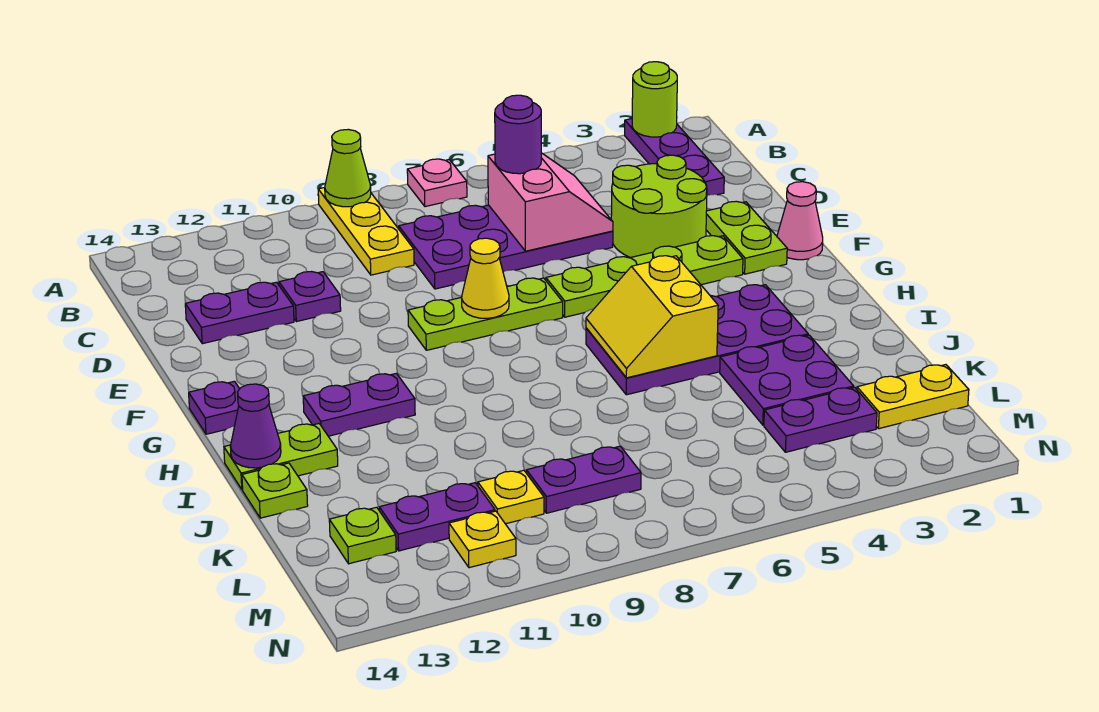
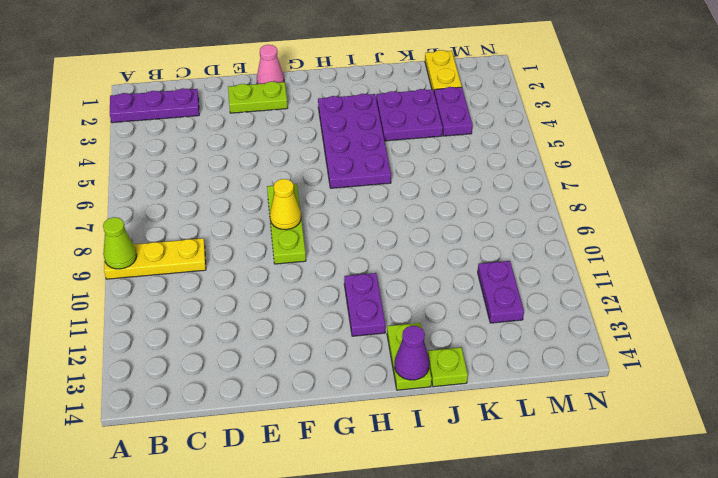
none -> pink 1x1 plate [407,159,467,207]
none -> purple 2x4 plate [399,205,613,289]
none -> lime 2x2 round brick [611,155,707,258]
none -> purple 1x1 plate [279,272,341,322]

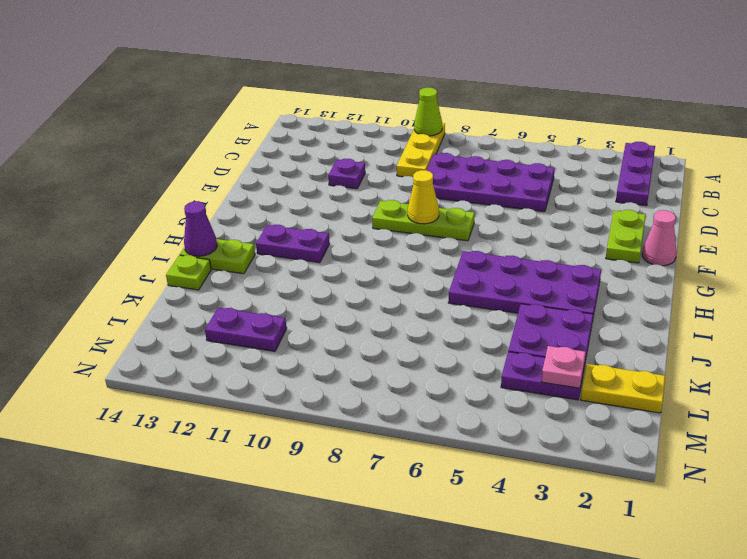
pink 1x1 plate [541,346,586,388] -> pink 1x1 plate moved to [407,159,467,207]
none -> lime 2x2 round brick [611,155,707,258]
none -> purple 1x2 plate [185,282,294,344]
none -> lime 1x4 plate [546,236,743,317]
none -> purple 1x1 plate [189,381,239,434]

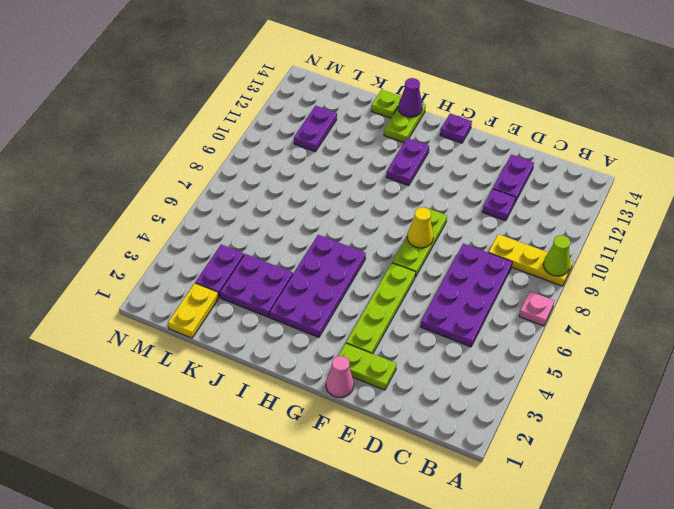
none -> purple 1x3 plate [625,119,724,195]
none -> lime 2x2 round brick [611,155,707,258]
none -> purple 1x2 plate [527,446,641,513]
none -> yellow 1x1 plate [478,470,544,524]

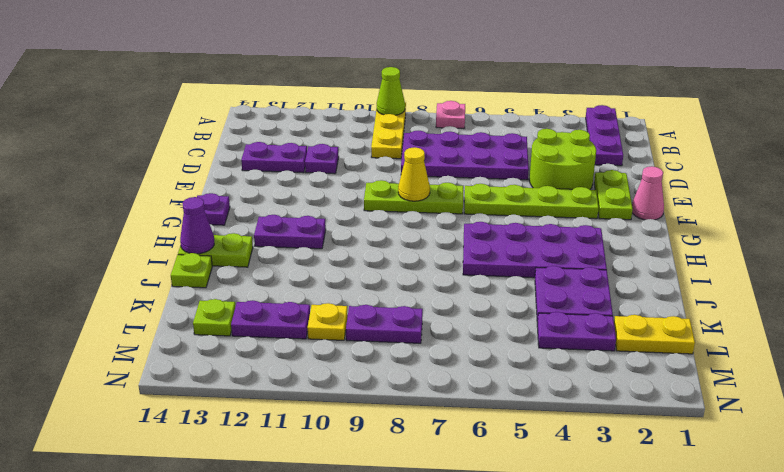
none -> yellow 1x1 plate [449,511,516,568]
none -> lime 1x1 round brick [632,62,677,137]
none -> pink 2x2 slope [488,153,613,251]
none -> yellow 2x2 slope [586,256,718,378]

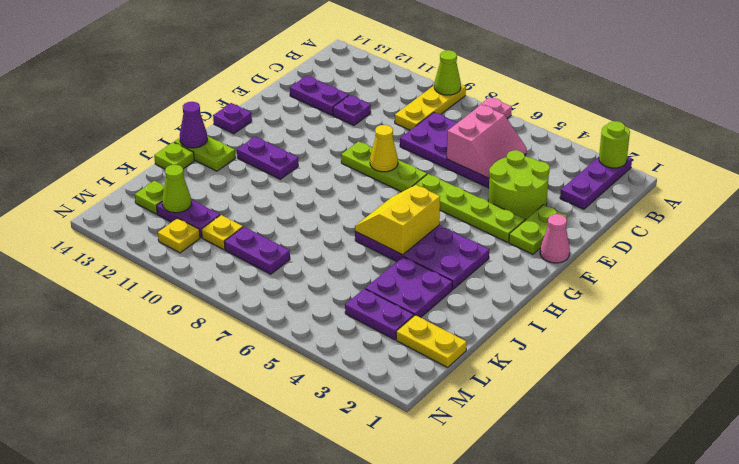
lime 1x1 cone [162,165,191,213] -> none
none -> purple 1x1 round brick [495,95,541,174]

